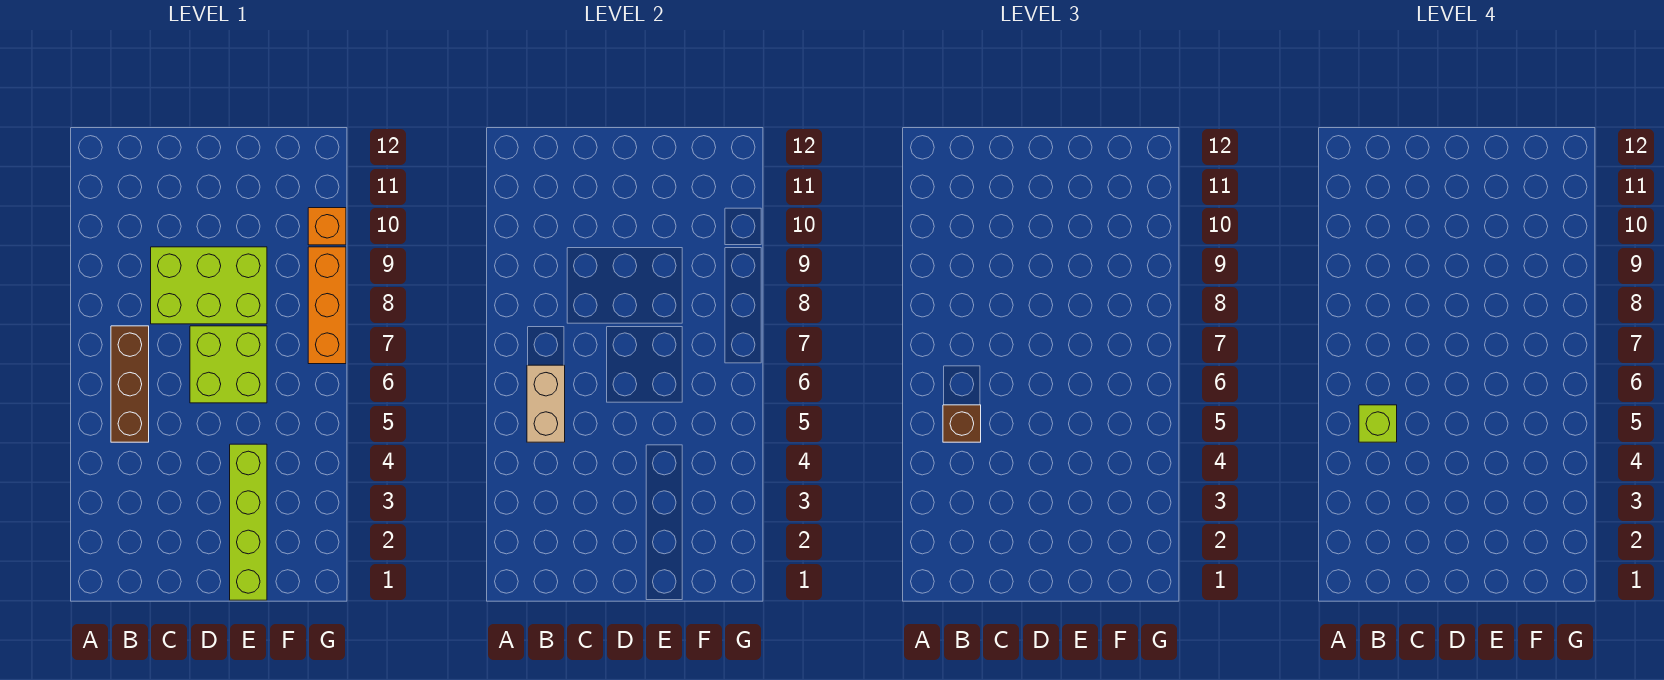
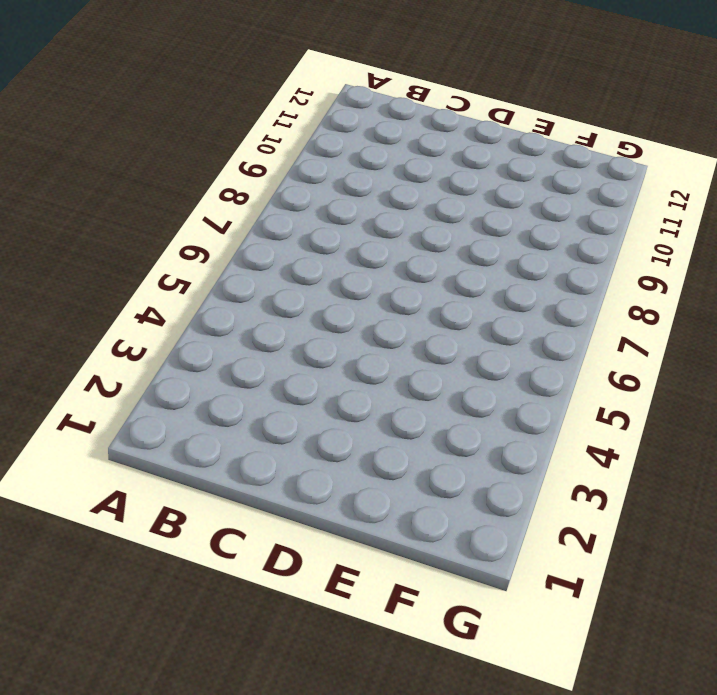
none -> brown 1x3 brick [111,326,149,442]
none -> lime 2x3 brick [151,247,267,324]

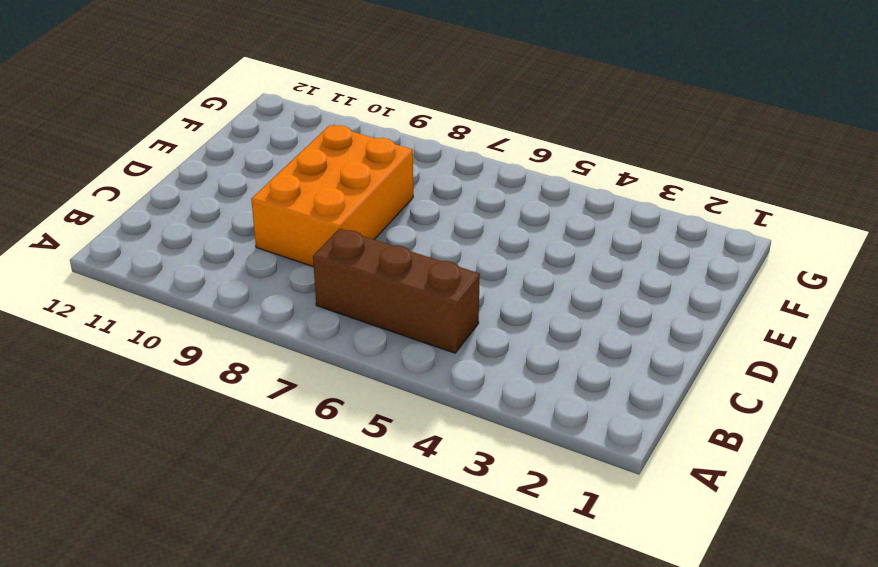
orange 2x3 brick [251,125,413,267] -> lime 2x3 brick [151,247,267,324]
none -> lime 2x2 brick [190,326,267,403]
none -> lime 1x4 brick [230,444,267,600]

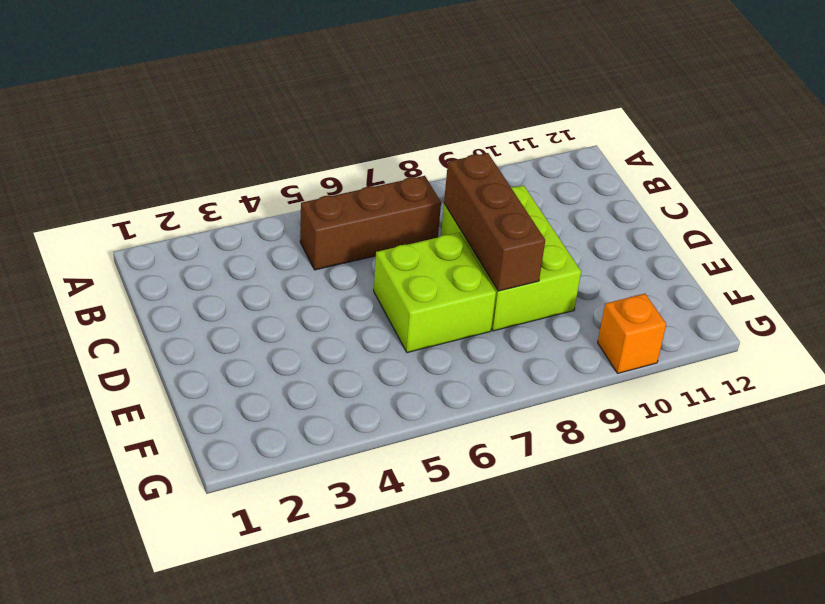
brown 1x3 brick [444,153,545,291] -> none
none -> lime 1x4 brick [230,444,267,600]
none -> orange 1x3 brick [308,247,346,364]

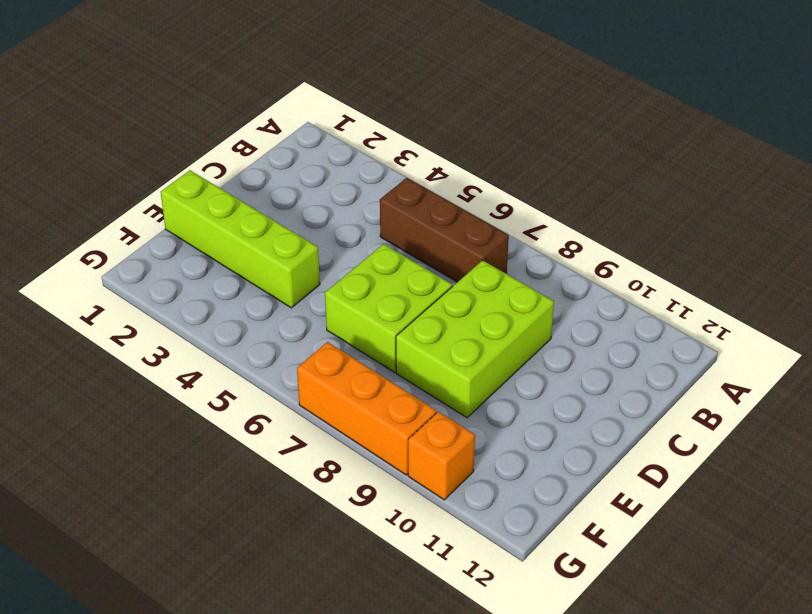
none -> tan 1x2 brick [527,365,565,442]
none -> brown 1x1 brick [943,405,981,442]

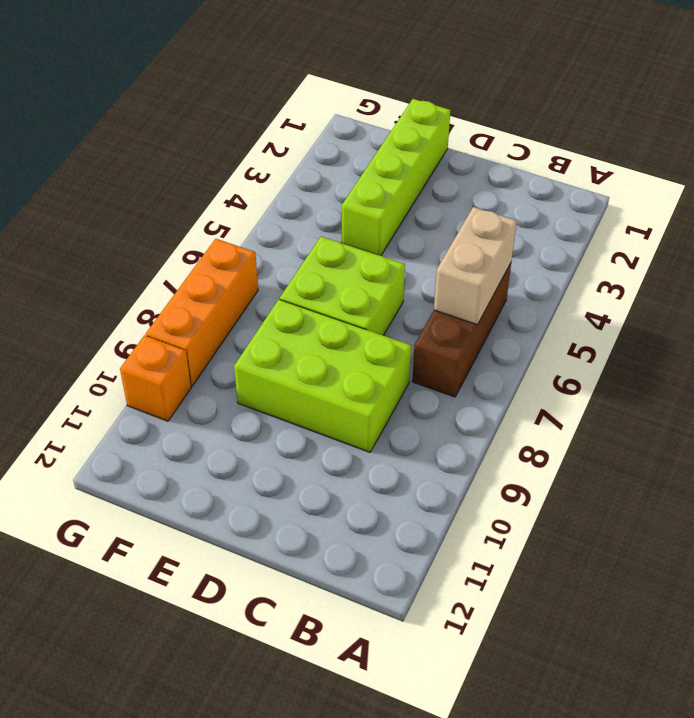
none -> brown 1x1 brick [943,405,981,442]
none -> lime 1x1 brick [1359,405,1397,442]

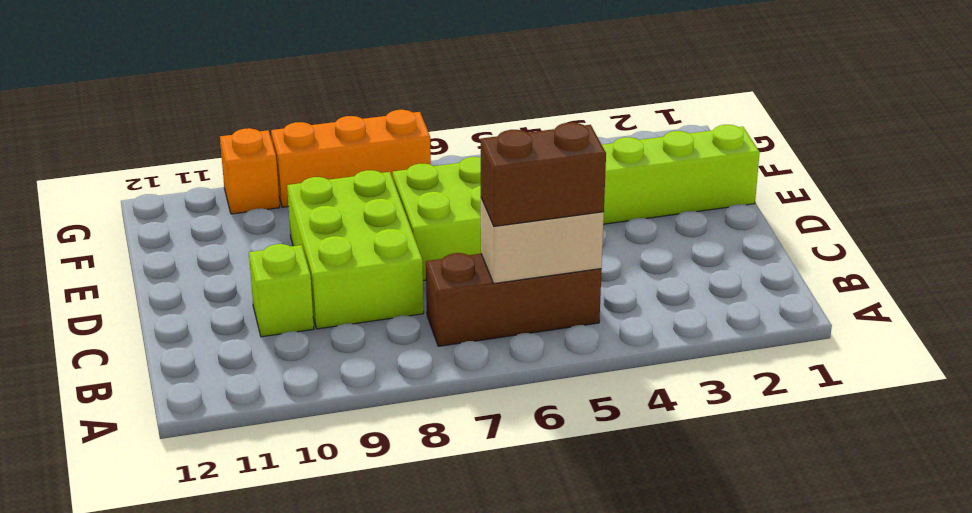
brown 1x2 brick [481,122,606,226] -> brown 1x1 brick [943,405,981,442]
lime 1x1 brick [249,244,314,337] -> lime 1x1 brick moved to [1359,405,1397,442]

